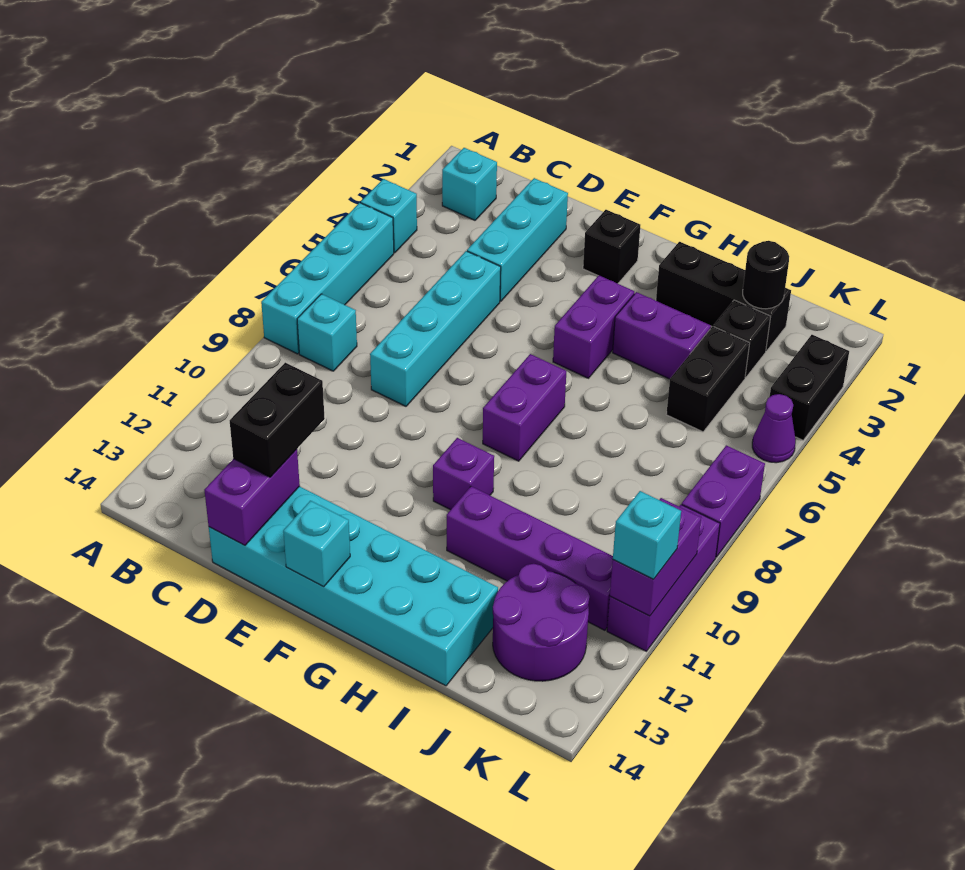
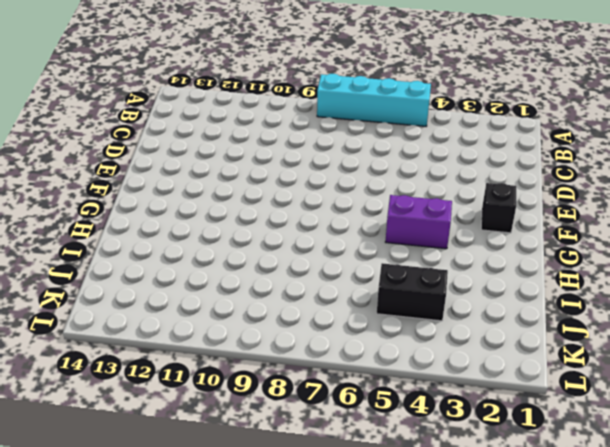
none -> cyan 1x1 brick [361,179,417,253]
none -> cyan 1x1 brick [442,148,497,220]
none -> cyan 1x1 brick [297,294,357,371]

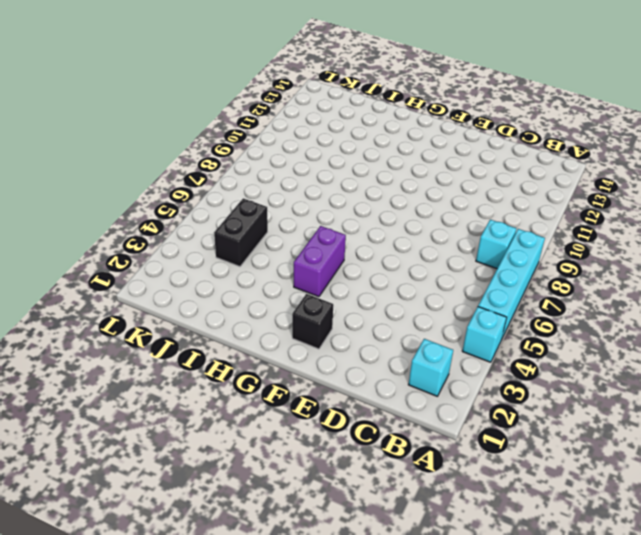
none -> cyan 1x3 brick [467,178,568,301]
none -> cyan 1x4 brick [370,251,501,406]
none -> cyan 2x6 brick [209,486,498,686]

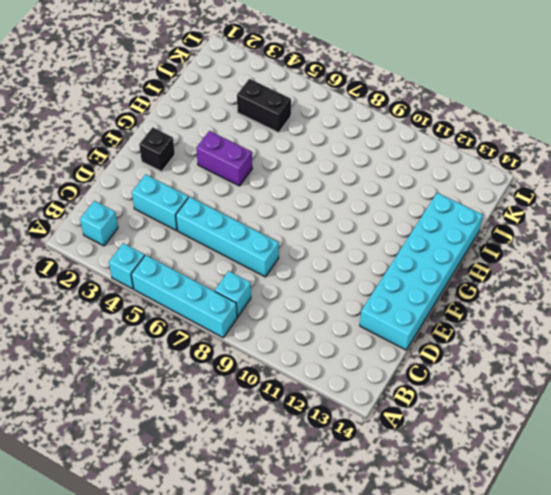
cyan 1x2 brick [132,174,188,231] -> cyan 1x3 brick [467,178,568,301]
none -> purple 1x2 brick [483,354,566,461]
none -> purple 1x1 brick [433,438,494,510]
none -> black 1x3 brick [656,242,791,351]

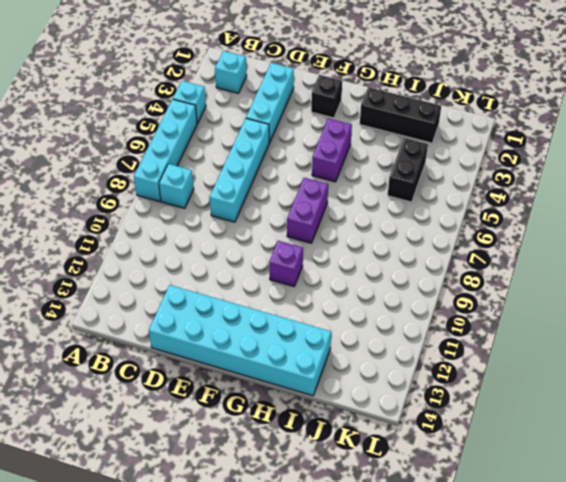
none -> purple 1x2 brick [613,292,711,379]
none -> purple 1x4 brick [447,486,613,630]
none -> black 1x1 brick [714,300,771,377]

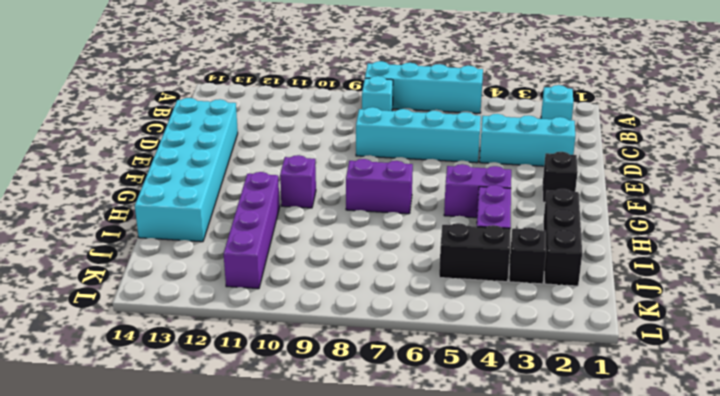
none -> cyan 1x1 brick [361,179,417,253]
none -> purple 2x2 round brick [493,564,590,681]
none -> black 1x2 brick [770,335,849,440]

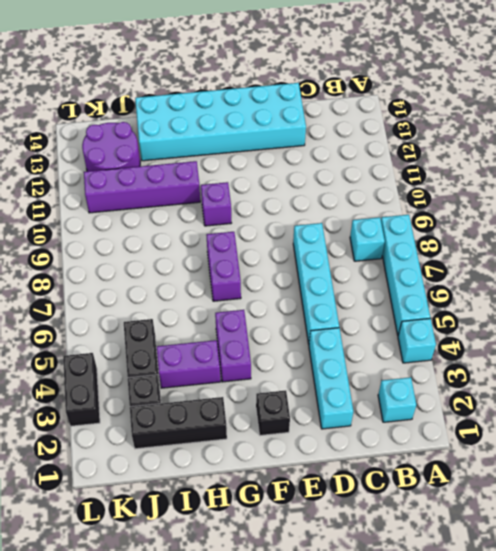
none -> purple 1x1 cone [752,394,796,463]
none -> purple 1x2 brick [682,445,765,557]
none -> purple 1x3 brick [607,505,720,651]

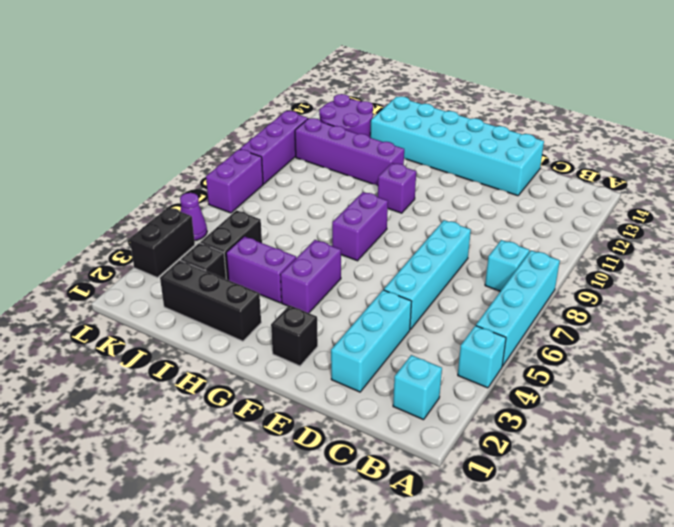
none -> purple 1x2 brick [204,449,300,545]
none -> cyan 1x1 brick [283,501,350,587]
none -> black 1x1 round brick [743,241,789,309]

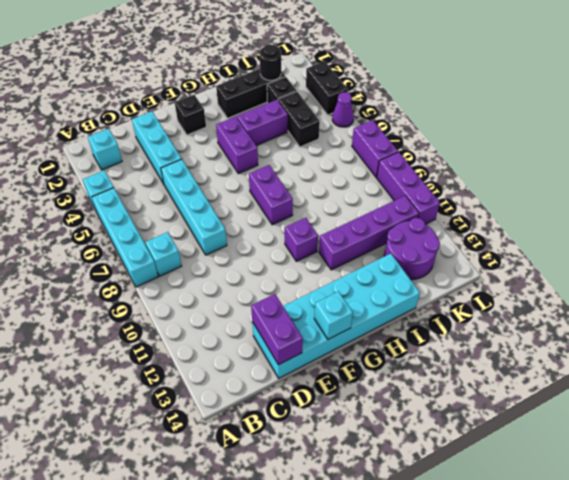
none -> purple 1x2 brick [610,498,701,616]
none -> black 1x2 brick [230,363,325,477]
none -> cyan 1x1 brick [613,491,681,579]

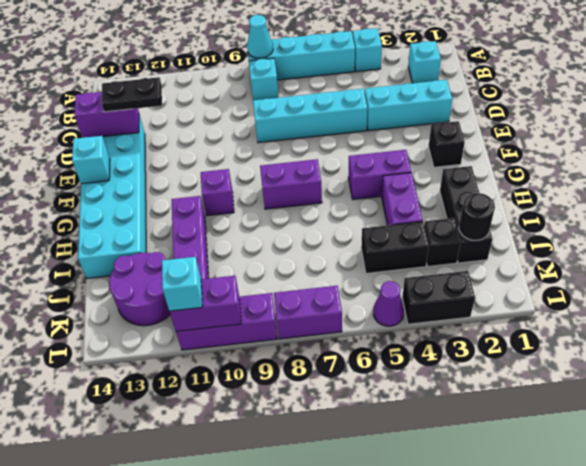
cyan 1x1 cone [247,15,273,58] -> none
black 1x2 plate [102,77,162,112] -> black 1x2 brick [230,363,325,477]

